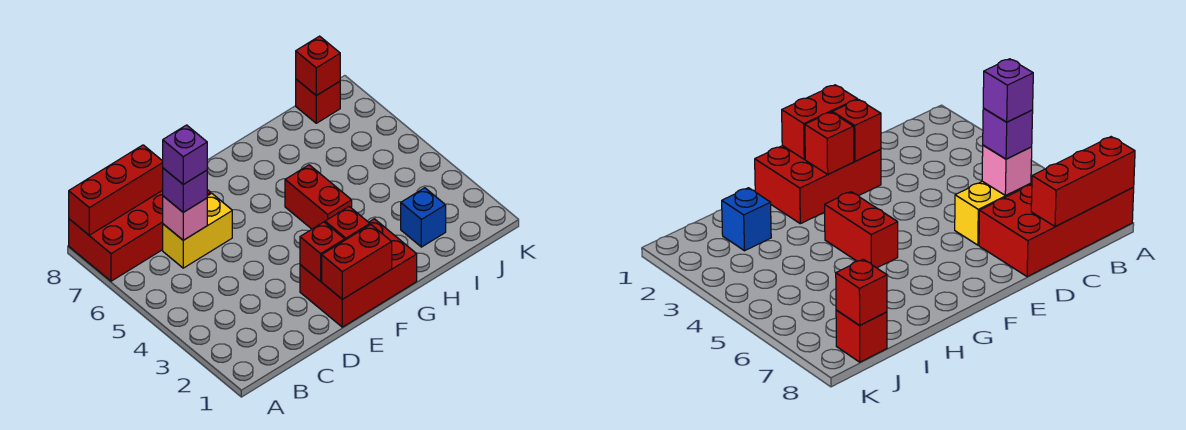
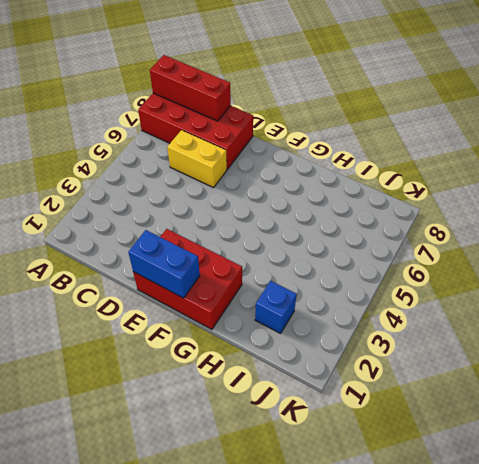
blue 1x2 brick [128,230,200,298] -> red 1x2 brick [322,225,392,299]
none -> red 1x2 brick [285,165,352,229]
none -> red 1x1 brick [296,79,340,123]
none -> pink 1x1 brick [163,196,207,240]

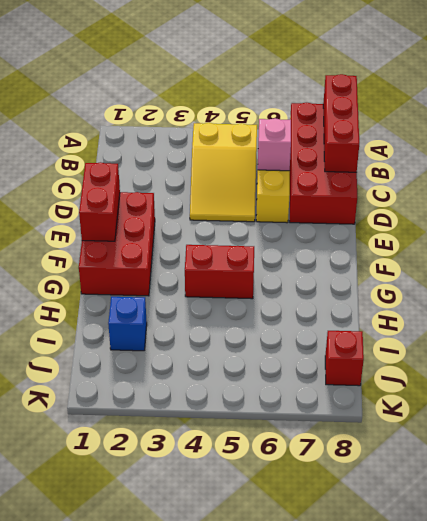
yellow 2x3 slope [190,123,257,222] -> none
none -> red 1x1 brick [300,222,345,281]
none -> red 1x1 brick [325,207,370,240]
none -> red 1x1 brick [296,36,340,96]

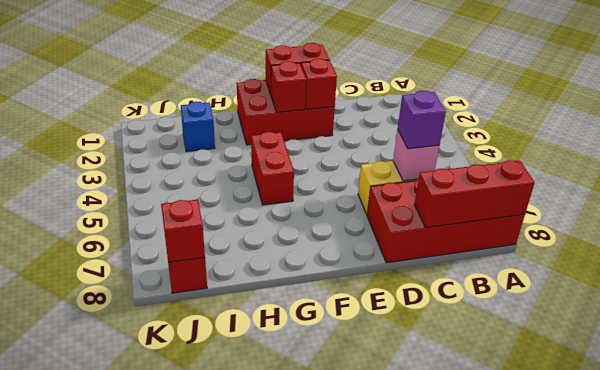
none -> purple 1x1 brick [163,125,207,184]

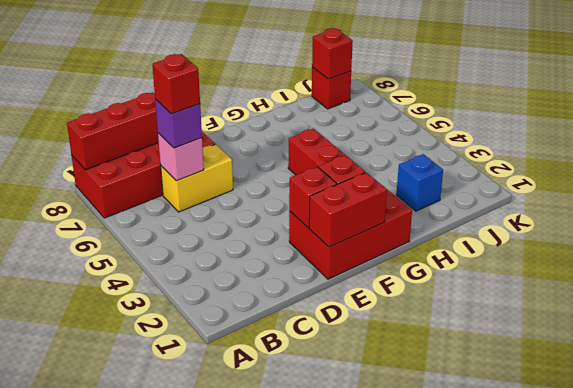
red 1x1 brick [152,54,200,114] -> purple 1x1 brick [163,125,207,184]

